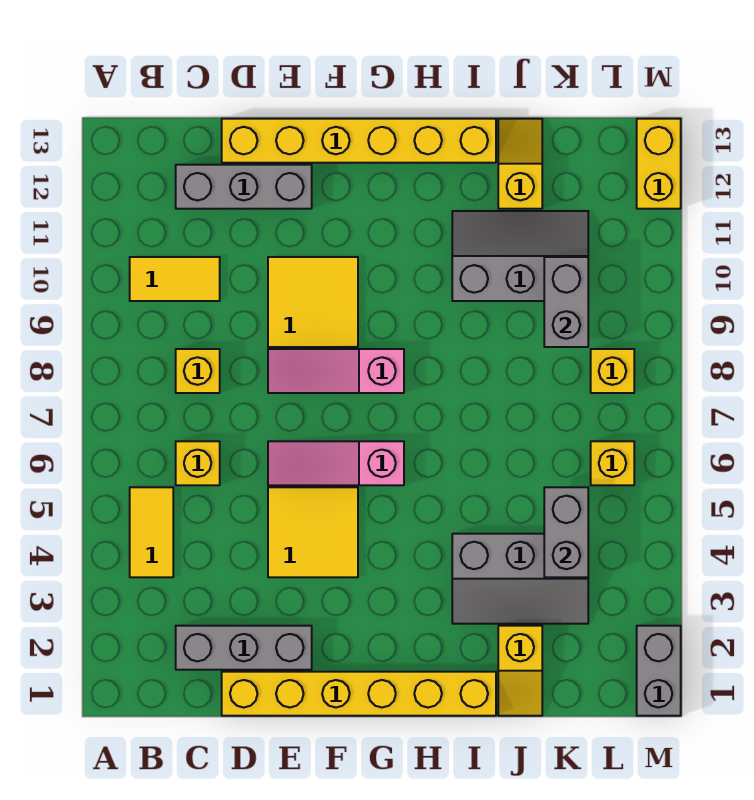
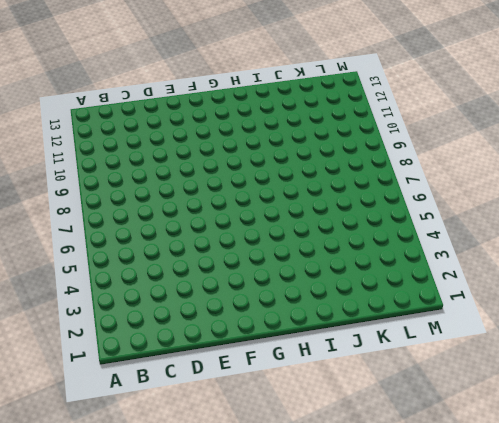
none -> yellow 1x2 tile [130,487,173,577]
none -> yellow 1x2 tile [130,257,220,301]
none -> grey 1x3 brick [176,626,312,670]

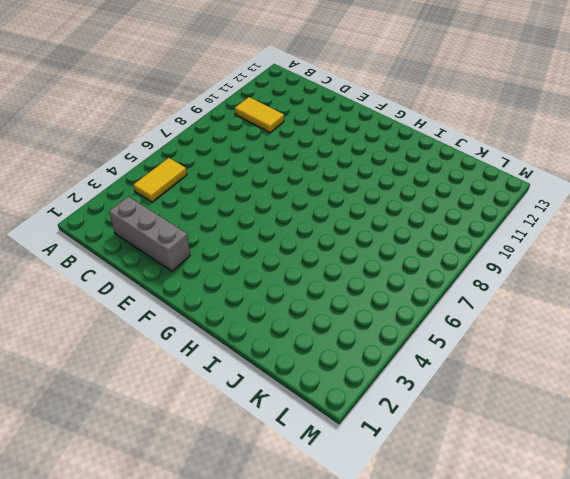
none -> yellow 1x1 brick [176,441,220,485]
none -> yellow 1x1 brick [176,349,220,393]
none -> grey 1x3 brick [176,165,312,209]

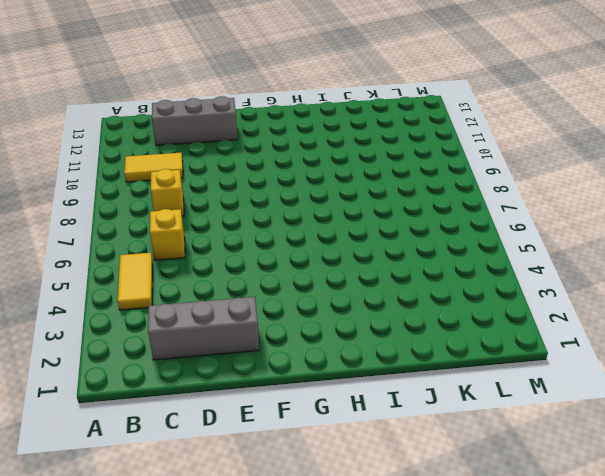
none -> yellow 1x6 brick [222,672,496,716]
none -> yellow 1x6 brick [222,119,496,163]
none -> yellow 2x2 tile [268,487,358,577]

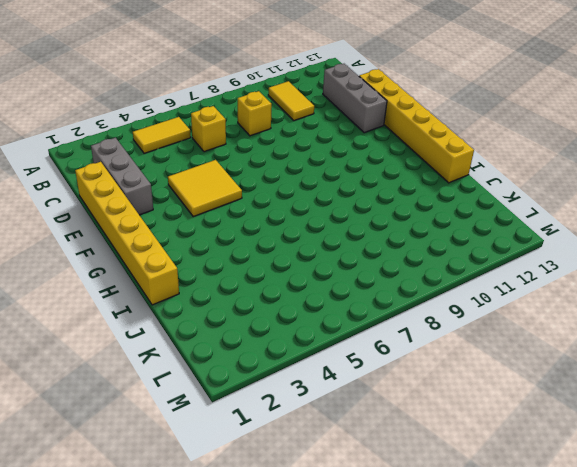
none -> pink 1x3 slope [268,441,404,485]
none -> pink 1x3 slope [268,349,404,393]
none -> yellow 2x2 tile [268,257,358,347]

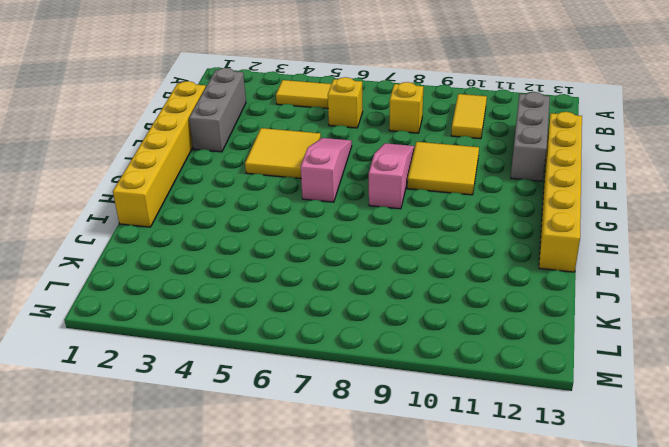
none -> grey 2x3 slope [452,534,588,624]
none -> grey 2x3 slope [452,211,588,301]
none -> yellow 1x2 slope [498,626,542,716]

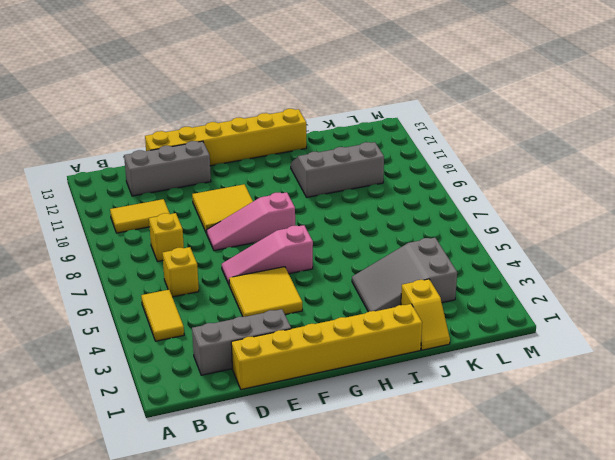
grey 2x3 slope [352,238,457,312] -> grey 2x3 slope turned to [452,534,588,624]
none -> yellow 1x2 slope [498,119,542,209]
none -> yellow 1x1 brick [591,441,634,485]
none -> yellow 1x1 brick [591,349,634,393]

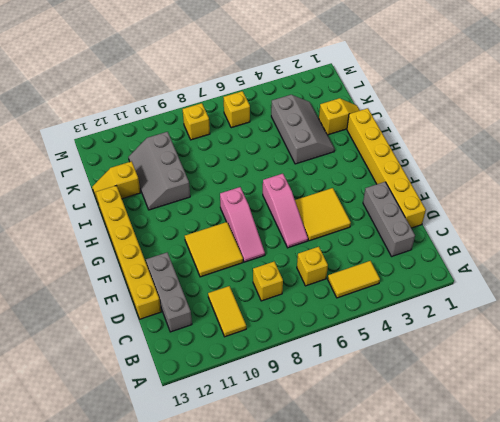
none -> grey 1x2 brick [637,626,681,716]
none -> yellow 1x2 brick [637,119,681,209]
none -> grey 1x2 brick [544,487,588,577]

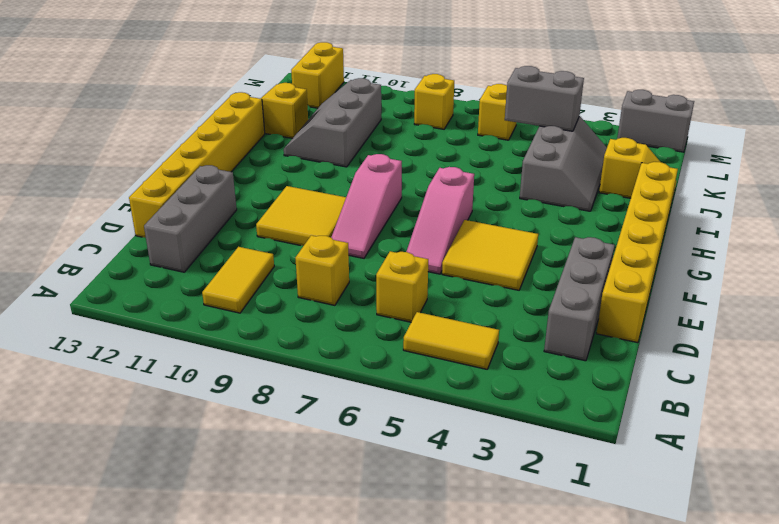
yellow 1x2 brick [291,42,344,108] -> yellow 1x2 brick turned to [637,119,681,209]
none -> grey 1x2 brick [544,257,588,347]

